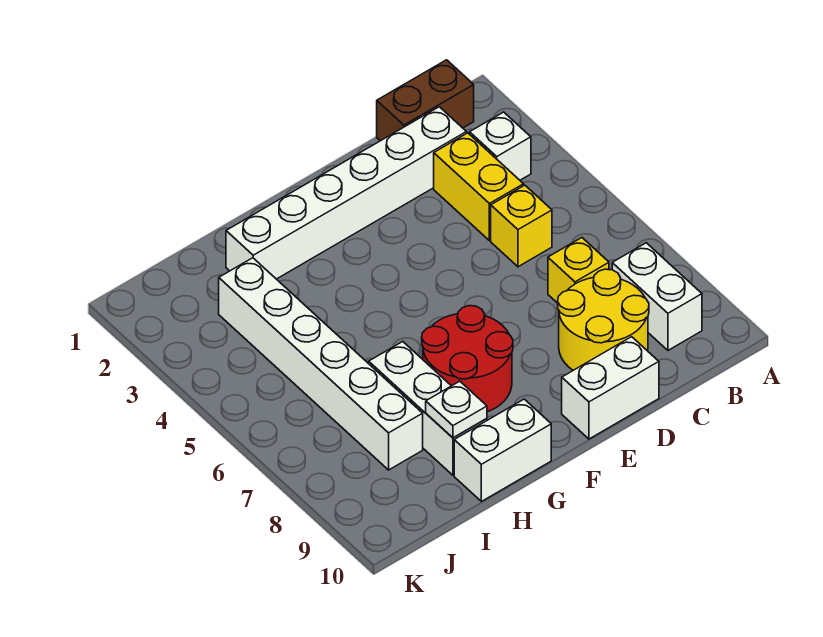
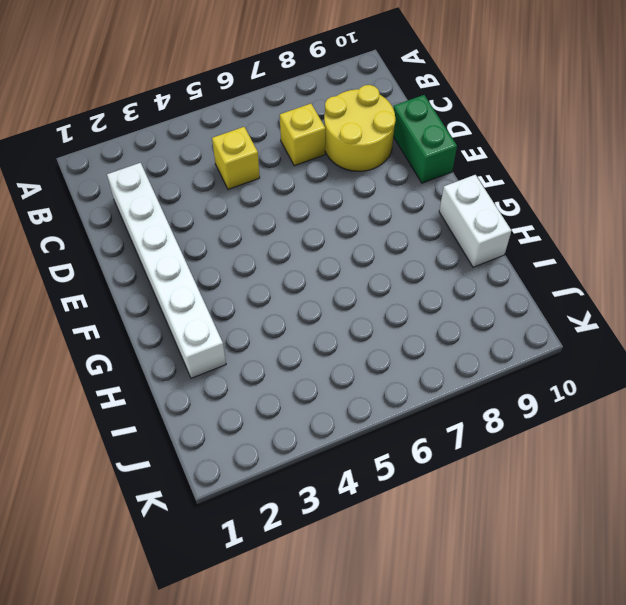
green 1x2 brick [393,95,457,183] -> white 1x2 brick [562,337,659,439]
none -> brown 1x2 brick [377,60,474,141]
none -> white 1x1 brick [470,112,531,180]
none -> white 1x2 brick [612,243,702,350]

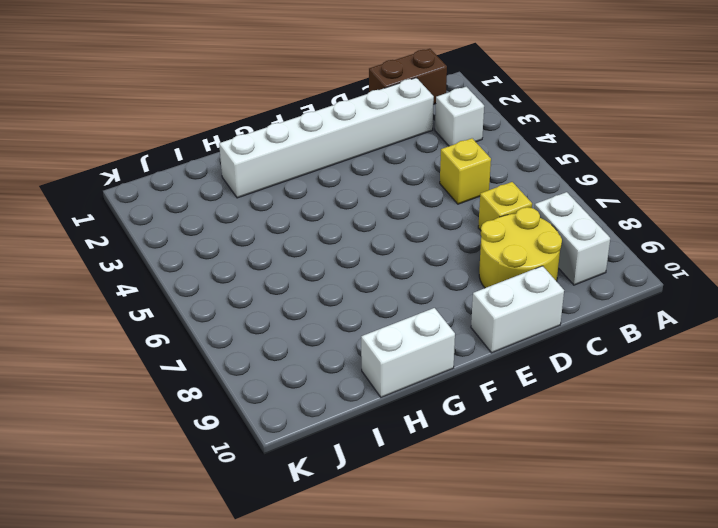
none -> yellow 1x2 brick [434,133,524,241]
none -> red 2x2 round brick [422,306,513,412]
none -> white 1x3 brick [369,342,487,475]

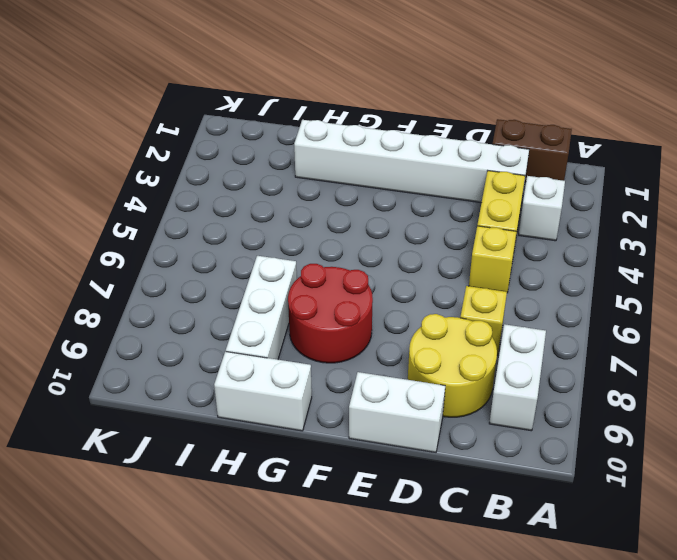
none -> white 1x6 brick [219,258,423,470]
none -> white 1x1 plate [426,381,487,438]

